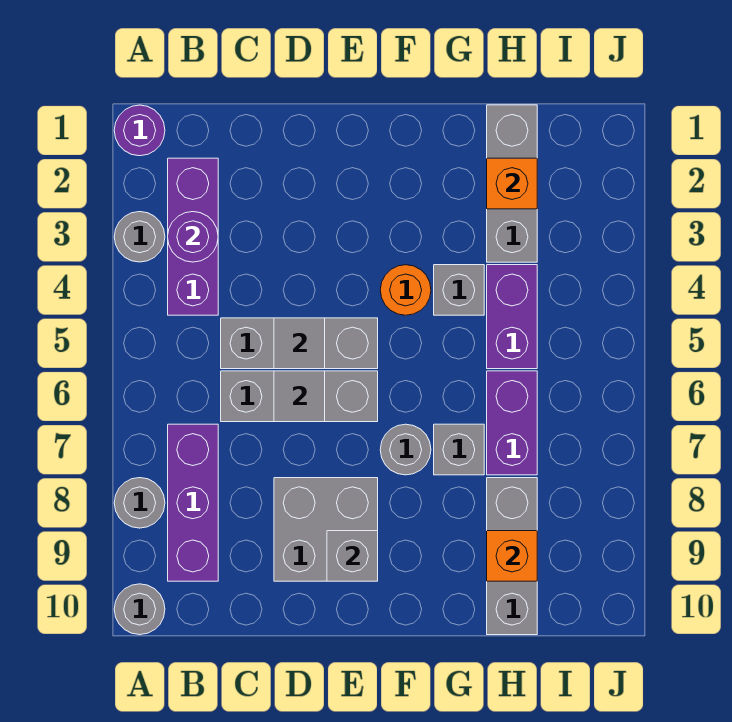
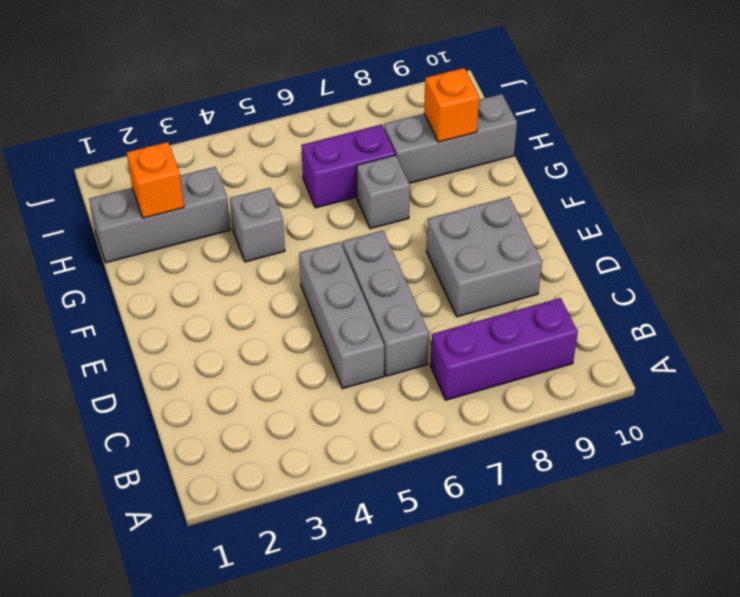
none -> purple 1x1 round brick [114,105,165,156]
none -> grey 1x1 round brick [114,212,165,262]
none -> grey 1x1 round brick [114,478,165,528]

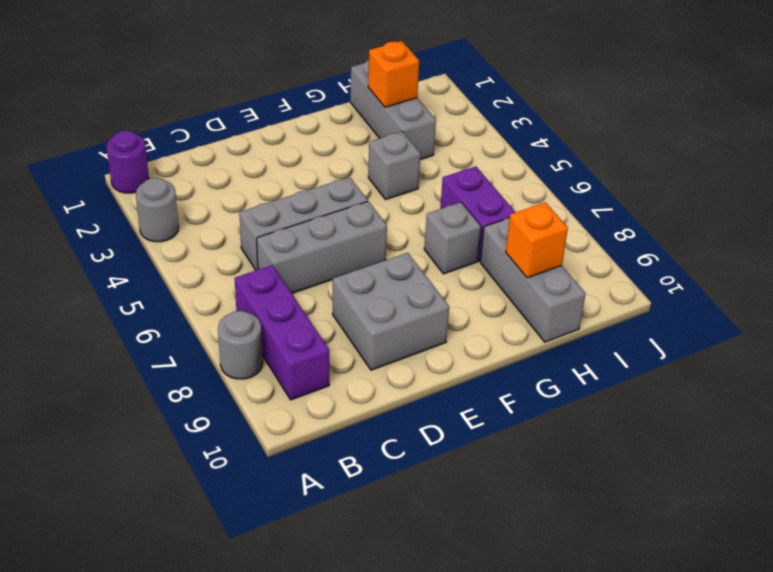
none -> grey 1x1 round brick [114,584,165,635]
none -> purple 1x3 brick [168,158,218,315]
none -> orange 1x1 round brick [380,265,431,315]

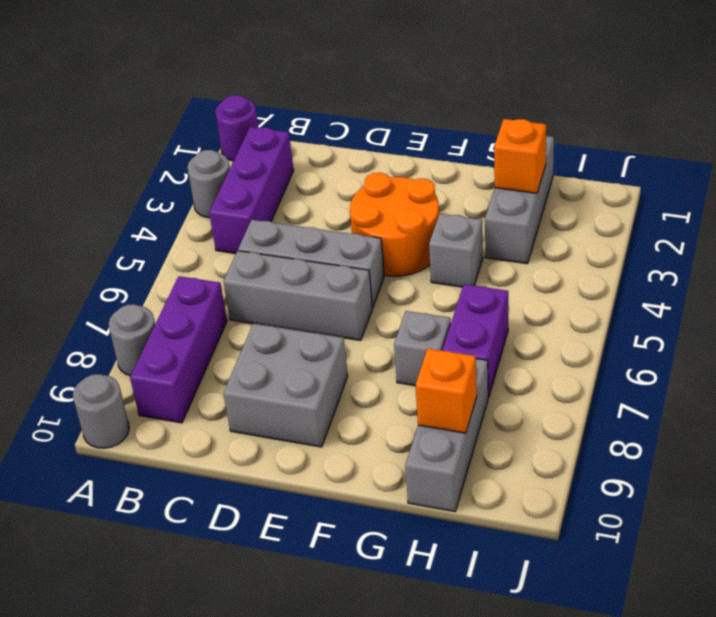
orange 2x2 round brick [350,173,439,276] -> orange 1x1 round brick [380,265,431,315]
none -> grey 1x1 round brick [380,424,431,475]
none -> purple 1x2 brick [487,265,537,369]
none -> purple 1x1 round brick [168,212,218,262]

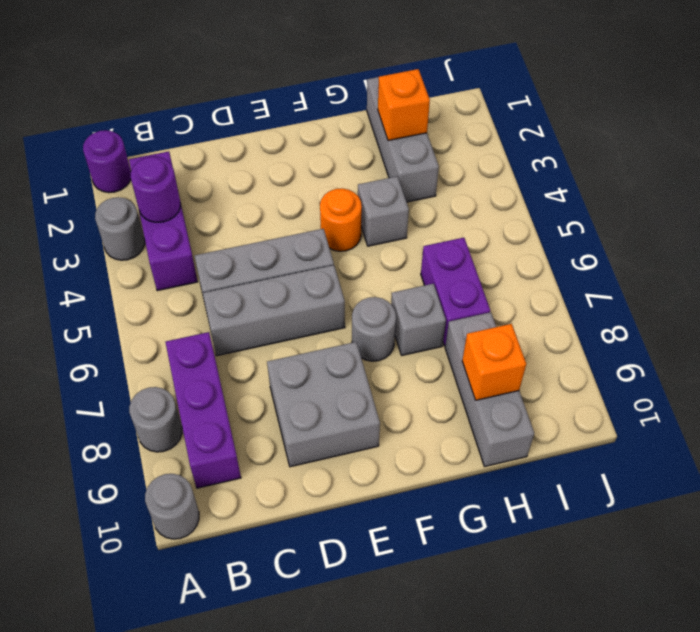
none -> purple 1x2 brick [487,265,537,369]
none -> grey 1x1 tile [274,318,325,369]
none -> grey 1x1 tile [274,371,325,422]

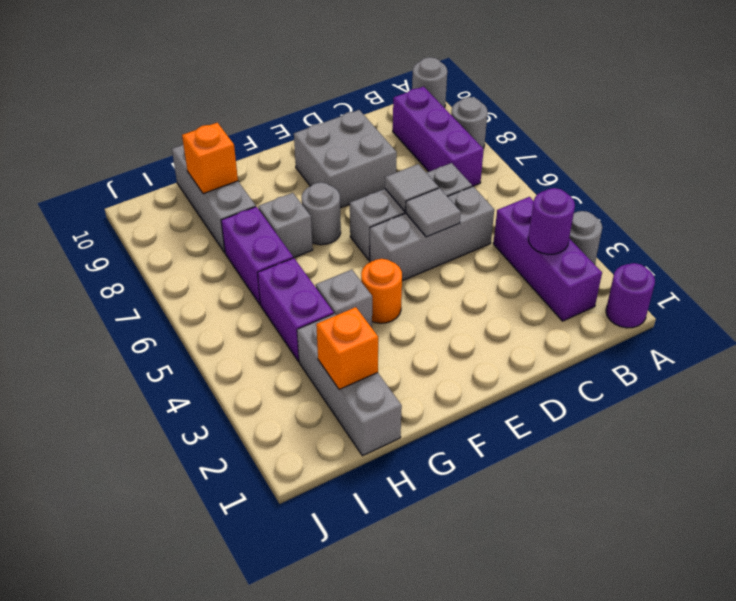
none -> grey 1x1 brick [327,531,378,581]

